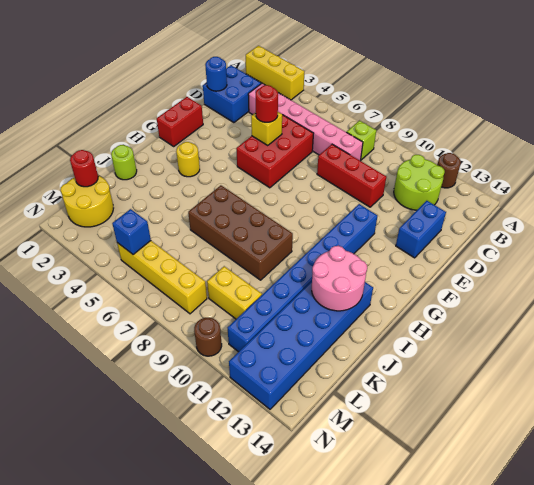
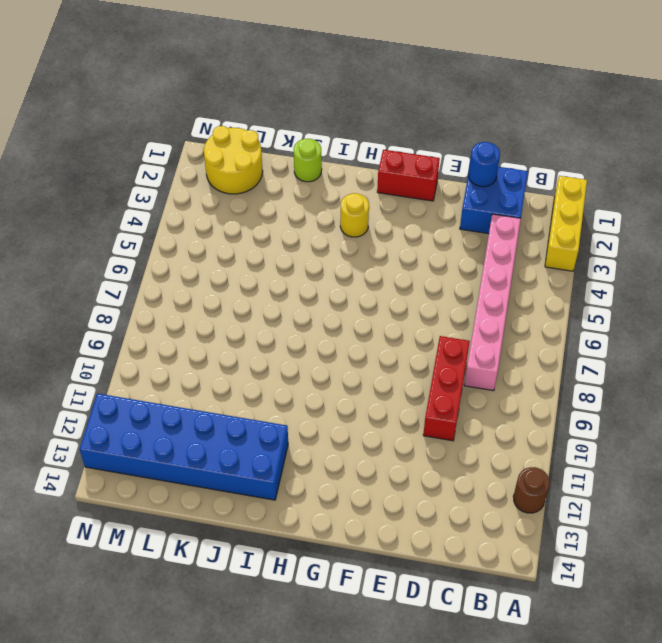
none -> lime 1x1 brick [347,121,376,160]
none -> lime 2x2 round brick [394,155,445,210]
none -> red 2x3 brick [236,115,314,188]

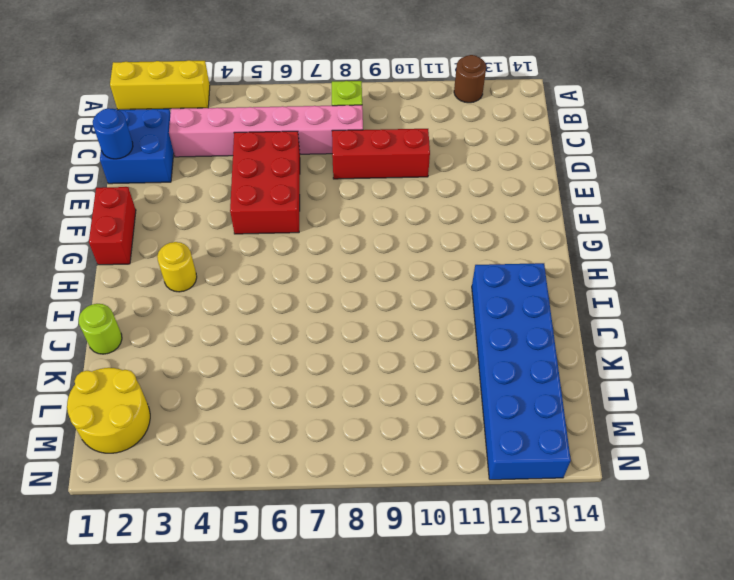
none -> lime 2x2 round brick [394,155,445,210]
none -> blue 1x2 brick [396,201,446,258]
none -> blue 1x8 brick [228,204,377,352]

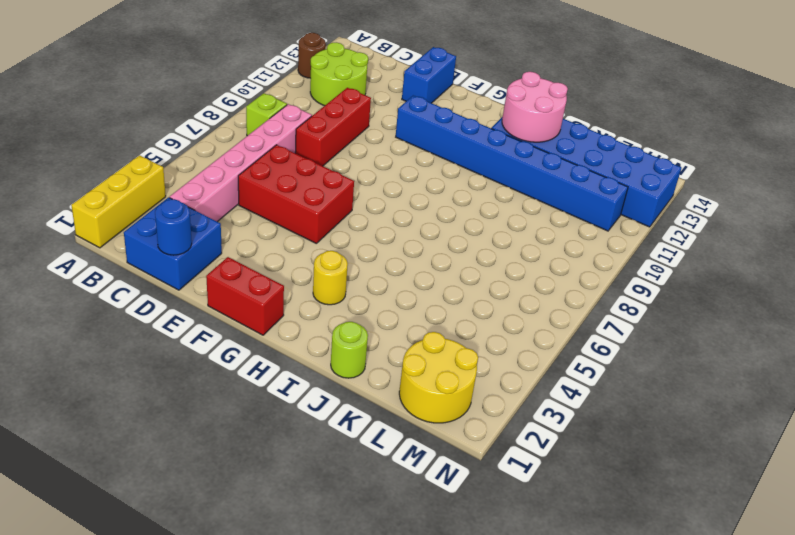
blue 1x2 brick [402,47,456,103] -> blue 1x2 brick turned to [396,201,446,258]
none -> brown 2x4 brick [188,185,293,280]
none -> yellow 1x2 brick [207,266,262,319]
none -> yellow 1x4 brick [117,241,207,314]

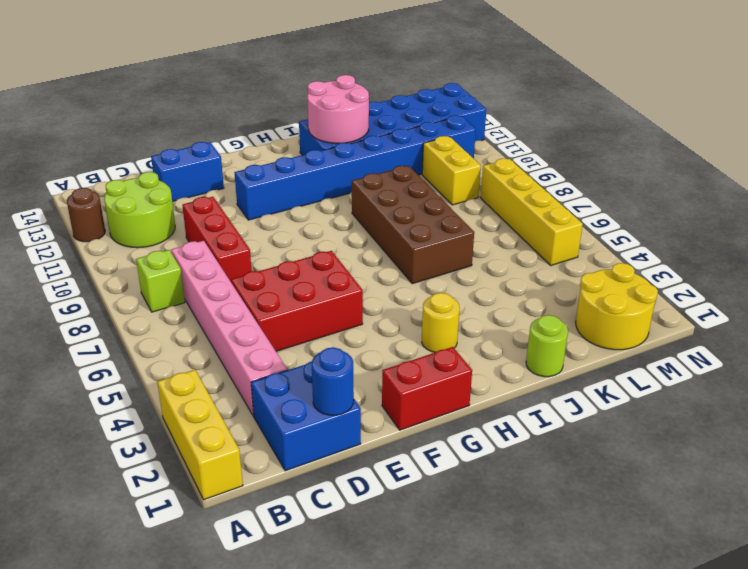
none -> brown 1x1 round brick [194,318,222,356]
none -> yellow 1x1 brick [251,112,282,145]
none -> red 1x1 round brick [70,150,98,187]

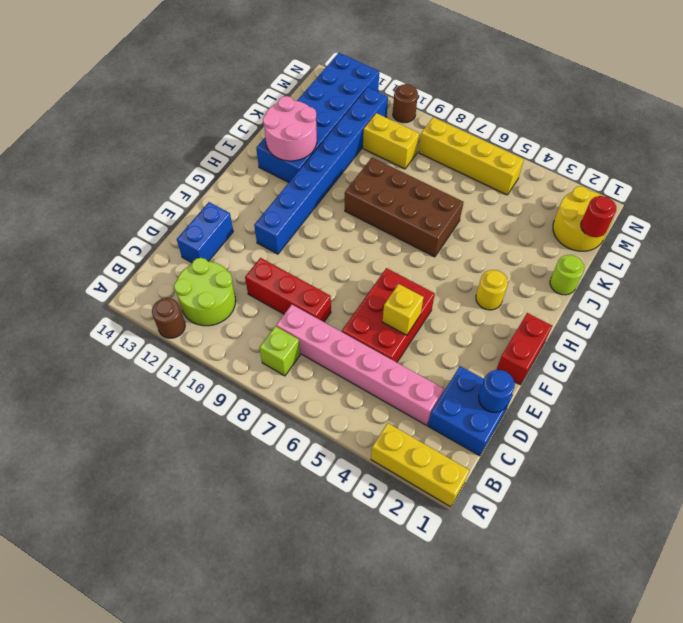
none -> blue 1x1 brick [112,209,151,255]
none -> red 1x1 round brick [256,85,278,122]

